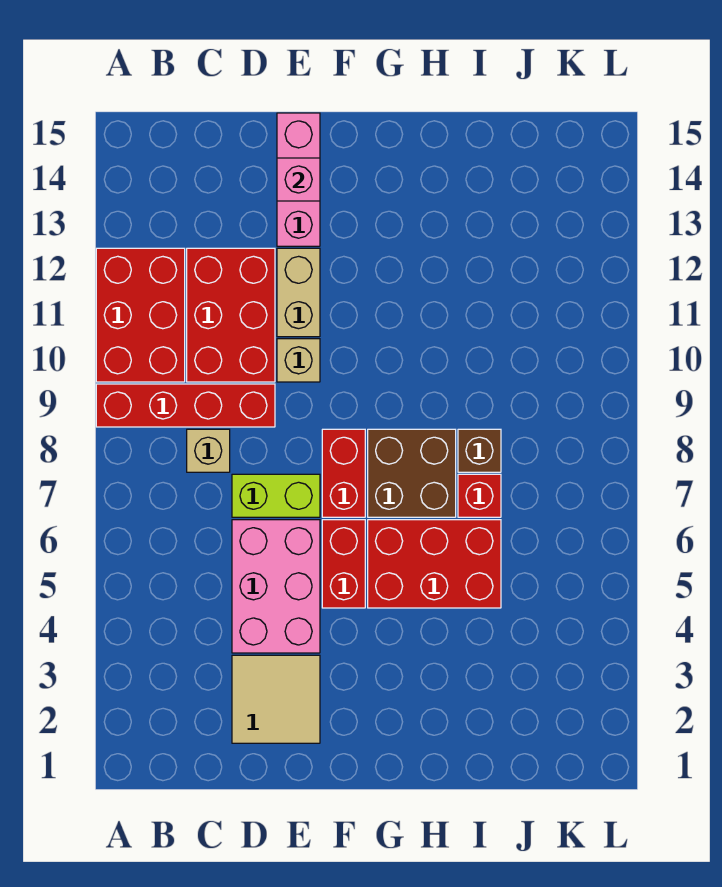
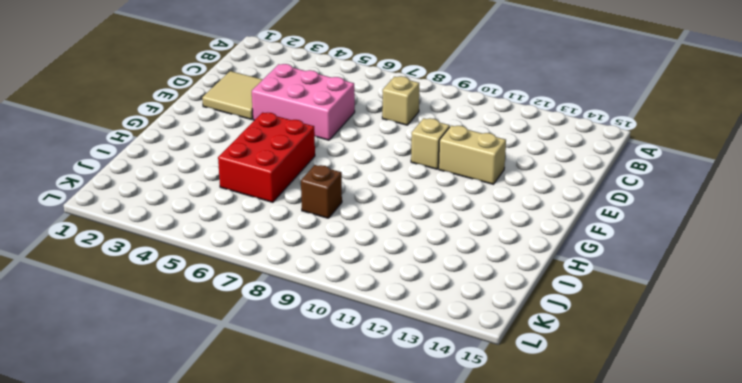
none -> red 1x4 brick [96,384,275,427]
none -> red 2x3 brick [96,248,185,382]
none -> red 2x3 brick [187,248,275,382]

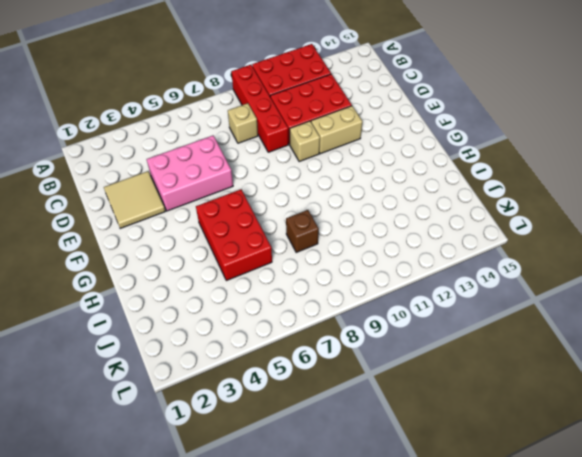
none -> lime 1x2 brick [232,474,320,517]
none -> pink 1x3 brick [277,113,320,246]
none -> red 1x2 brick [322,520,365,608]

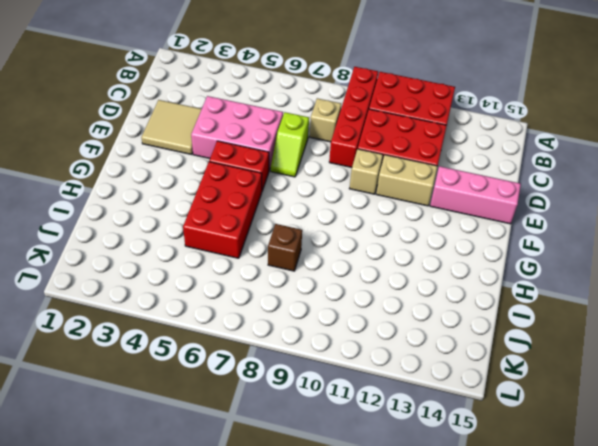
lime 1x2 slope [271,112,309,177] -> lime 1x2 brick [232,474,320,517]
none -> red 1x2 brick [322,429,365,517]
none -> brown 2x2 brick [368,429,456,517]
none -> red 1x1 brick [458,474,501,517]

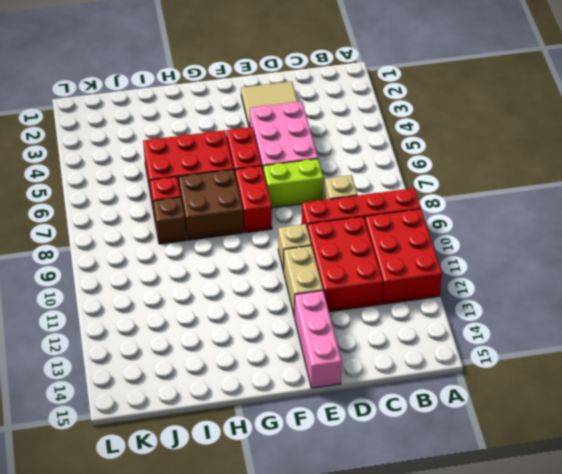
none -> pink 1x1 brick [277,158,320,201]

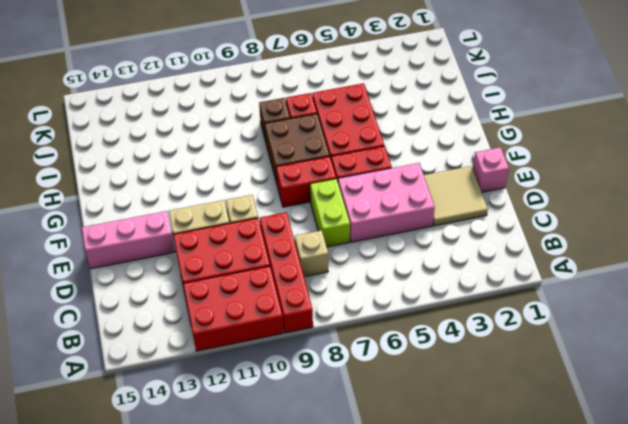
pink 1x1 brick [473,147,509,192] -> pink 1x1 brick moved to [277,158,320,201]

